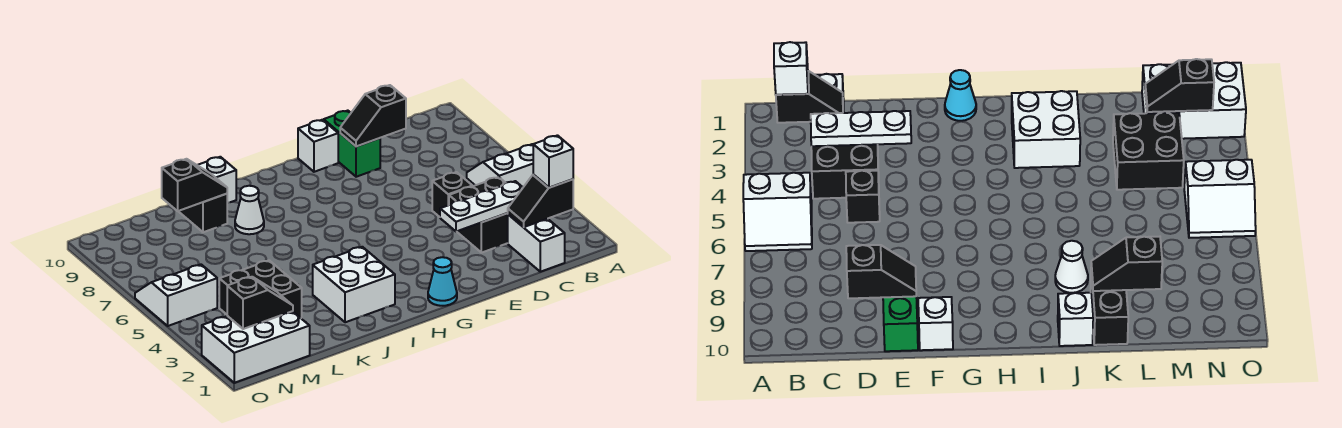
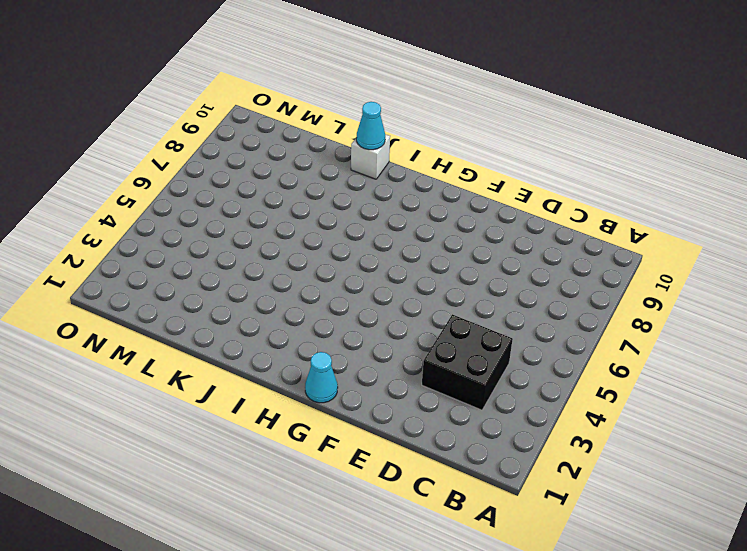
cyan 1x1 cone [356,102,385,150] -> none
none -> white 2x2 slope [467,144,533,187]
none -> white 1x2 brick [508,214,565,272]
none -> black 1x1 brick [432,172,472,217]

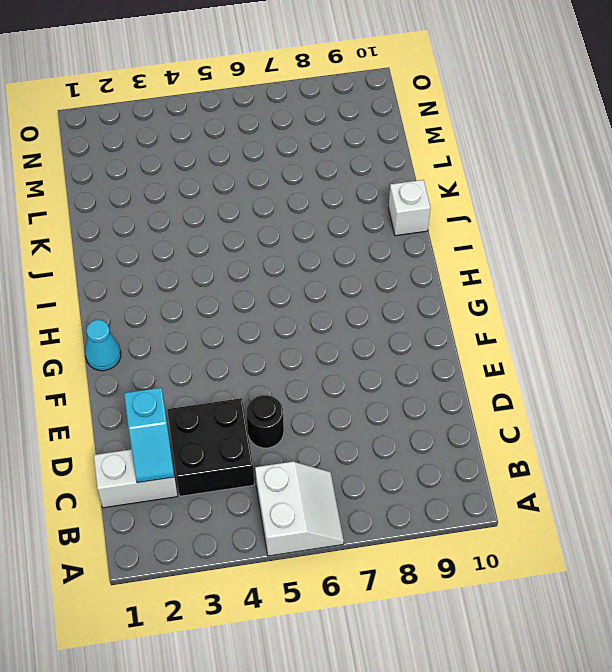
cyan 1x2 slope [124,388,174,483] -> black 1x2 slope [508,174,573,227]
black 1x1 round brick [247,395,284,448] -> black 1x1 brick [432,172,472,217]
none -> green 1x2 brick [324,111,380,177]
none -> white 1x1 brick [298,120,338,172]
none -> white 2x2 brick [313,247,395,322]

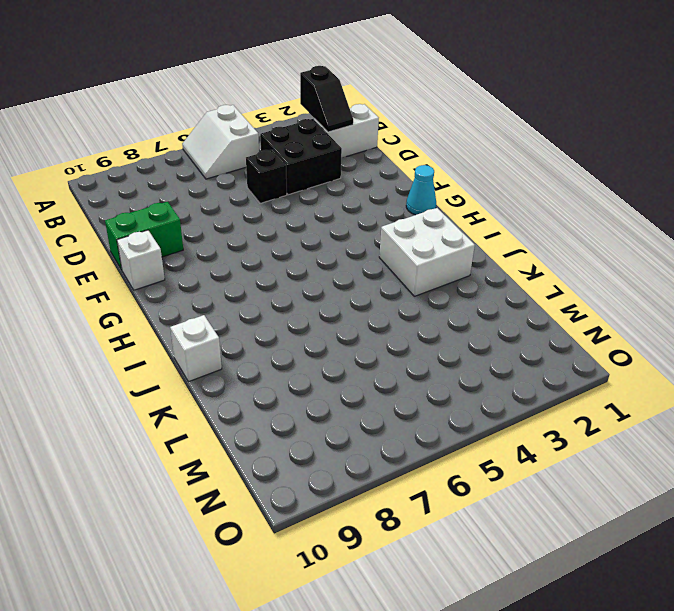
none -> white 1x1 cone [235,186,264,234]
none -> black 1x2 brick [179,194,227,232]
none -> black 2x2 brick [219,260,302,318]

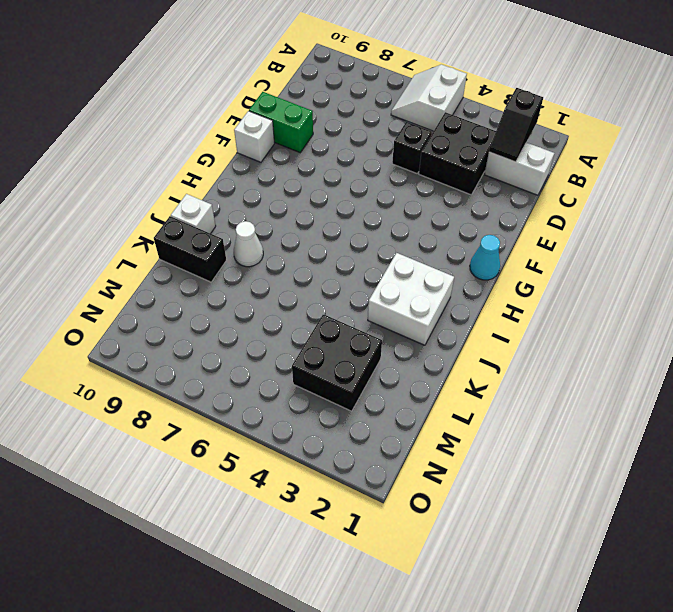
none -> white 2x3 brick [202,311,310,383]
none -> white 2x2 slope [135,264,217,326]
none -> white 1x3 plate [440,181,523,231]

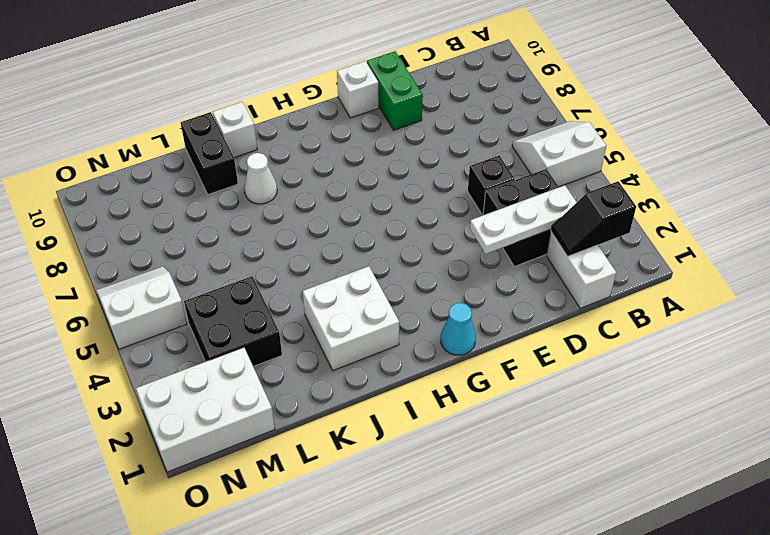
none -> black 1x2 slope [340,85,406,147]
none -> black 1x2 slope [162,159,227,211]
none -> black 1x2 slope [227,277,293,329]

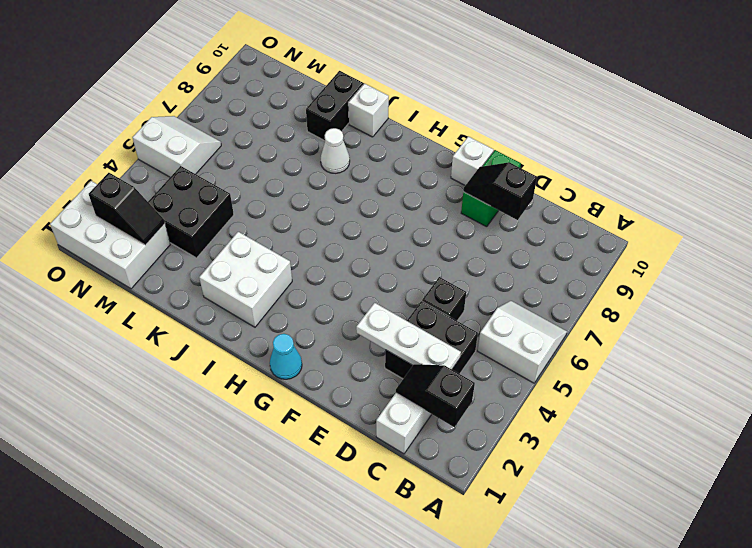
none -> black 1x2 slope [162,159,227,211]
none -> white 1x1 brick [533,135,573,188]

